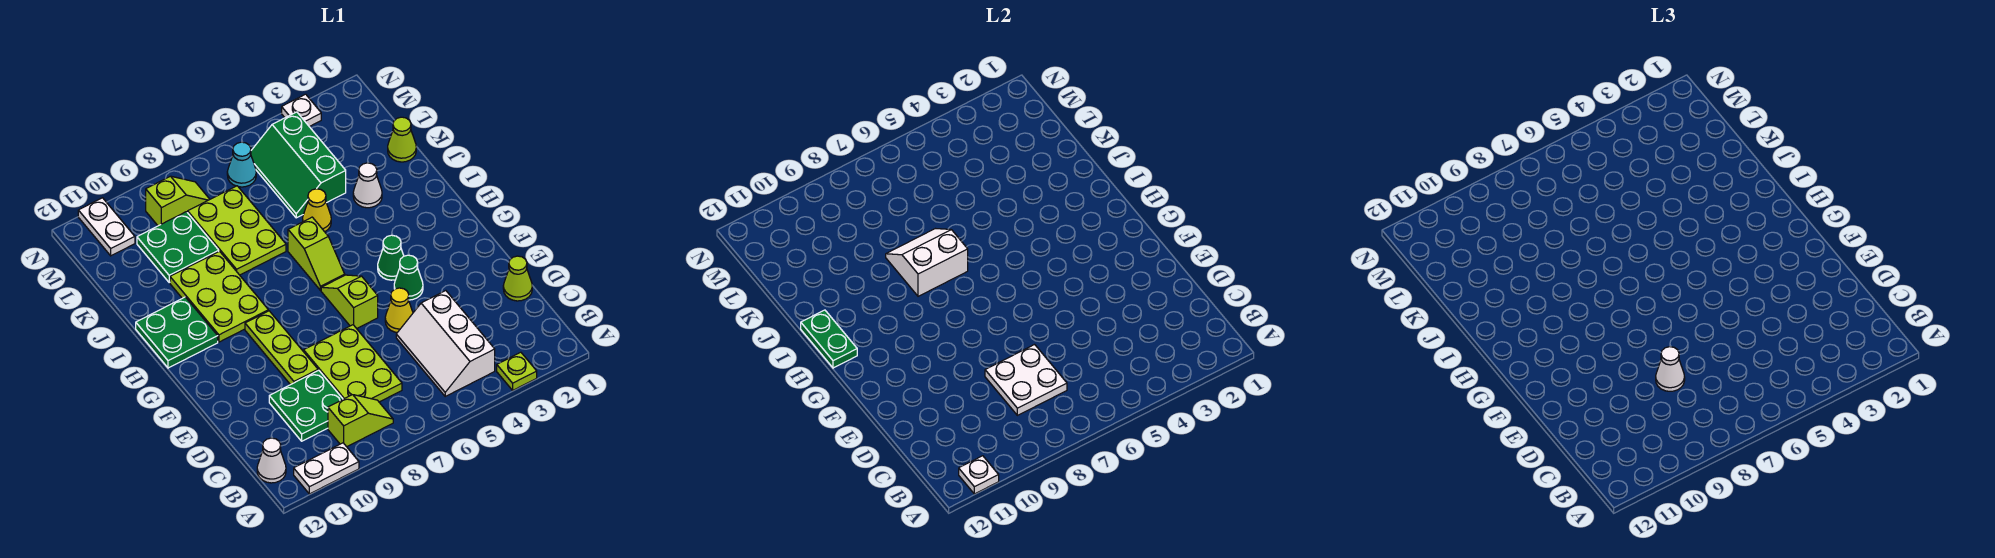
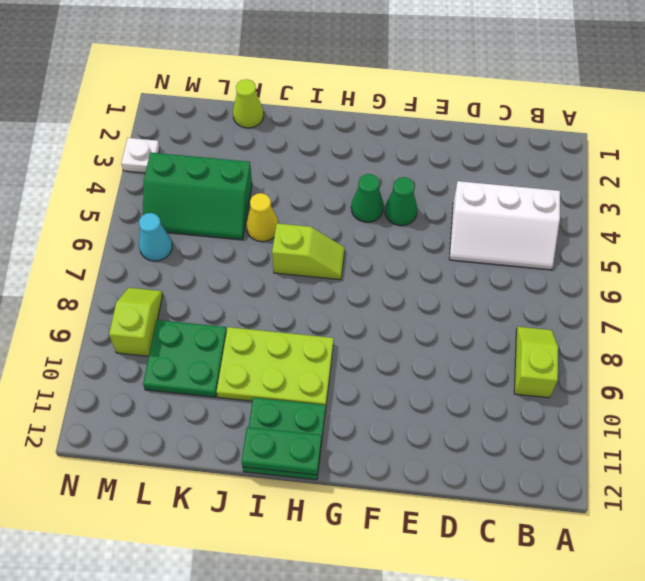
none -> lime 1x1 plate [497,352,537,390]
none -> white 1x2 plate [294,443,359,494]
none -> white 1x1 cone [257,438,286,483]
none -> lime 2x3 plate [304,325,402,402]

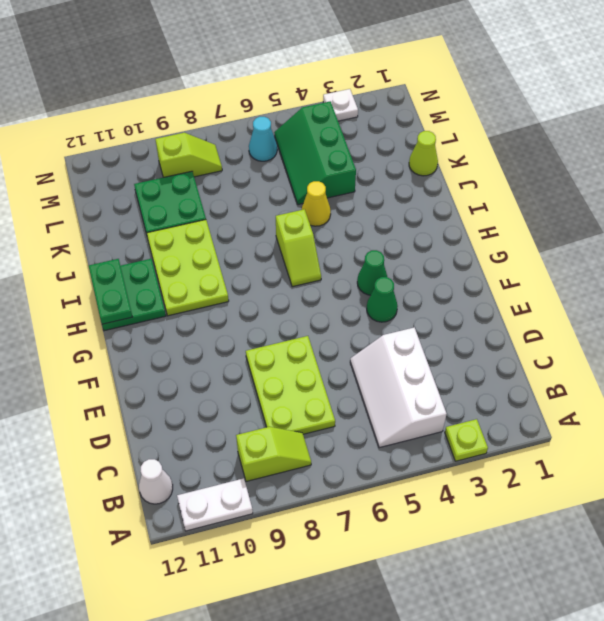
none -> green 2x2 plate [269,370,343,441]
none -> lime 1x1 cone [503,256,532,301]
none -> yellow 1x1 cone [385,288,413,333]
none -> lime 1x3 plate [245,311,318,385]

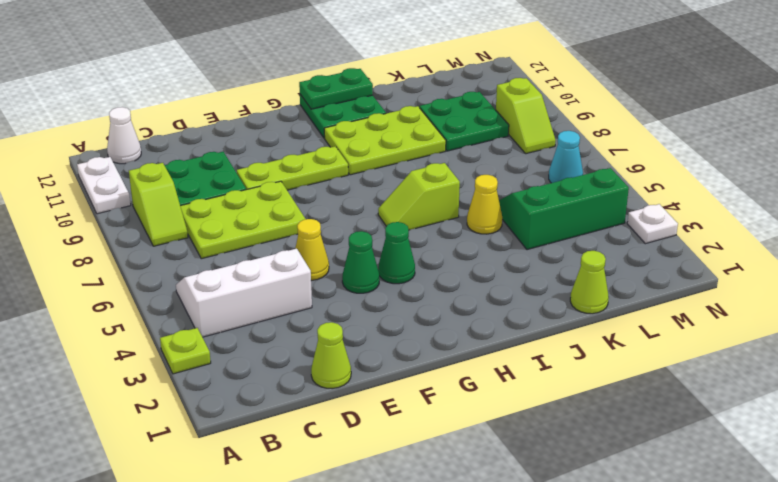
none -> lime 1x2 slope [321,275,378,329]
none -> white 1x1 cone [353,163,382,208]
none -> lime 2x3 plate [188,186,286,275]
none -> white 1x2 plate [78,198,135,256]

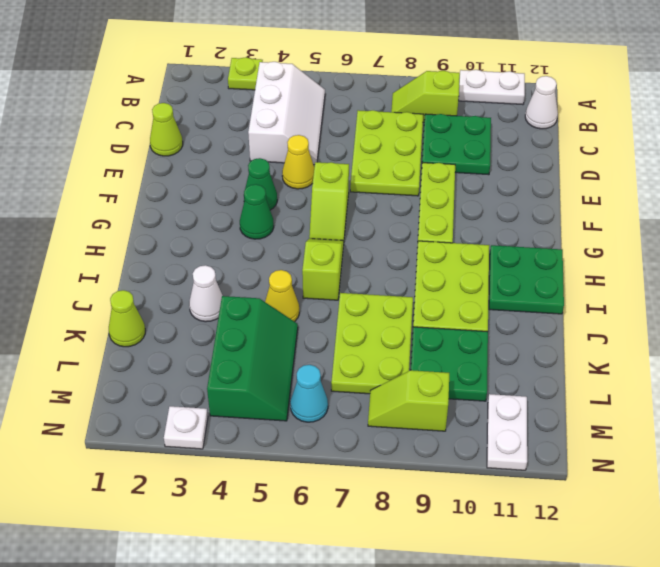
none -> white 1x1 plate [959,456,999,494]
none -> white 2x2 plate [985,345,1067,415]
none -> green 1x2 plate [801,310,857,368]
none -> white 2x2 slope [886,229,968,296]

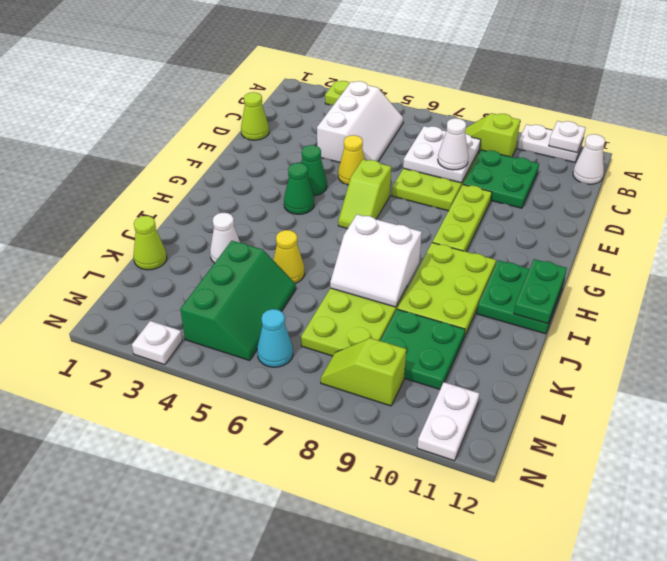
none -> lime 1x2 slope [288,217,345,290]

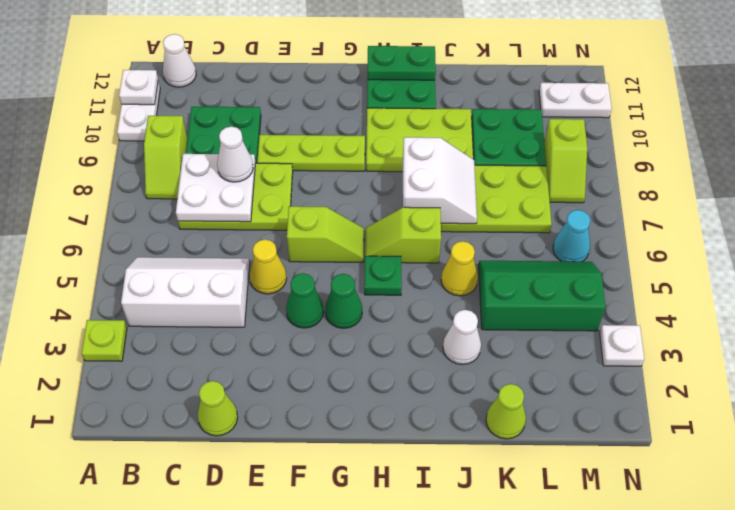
green 1x1 plate [364,256,402,295] -> none

